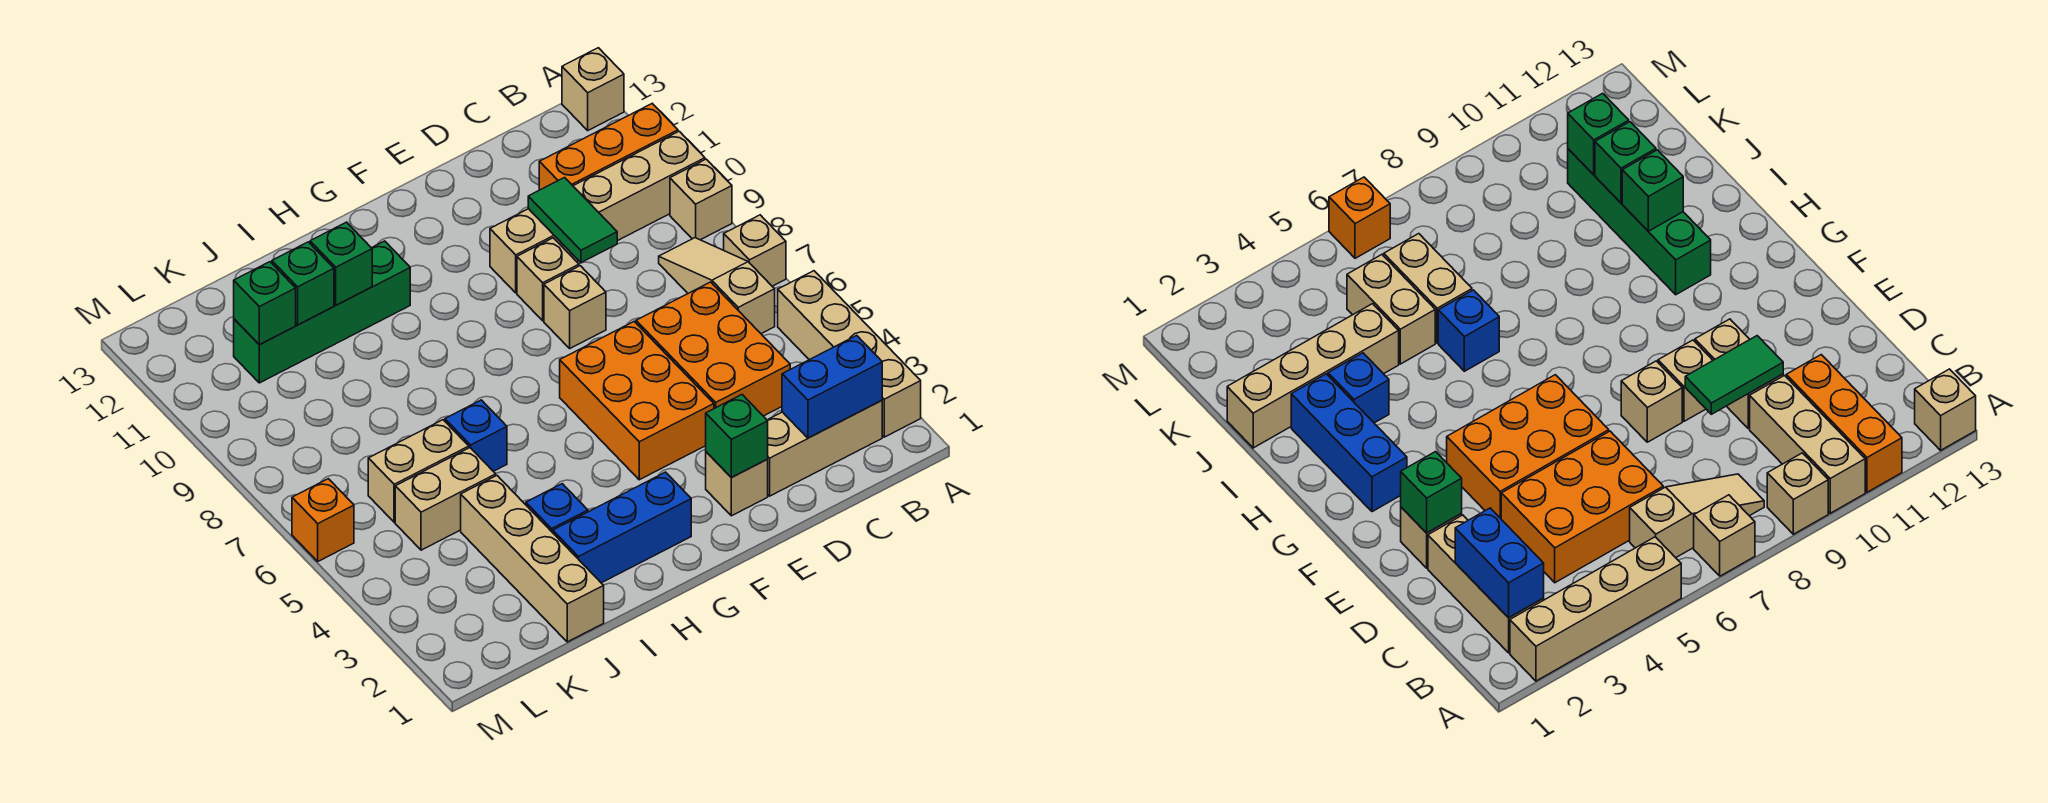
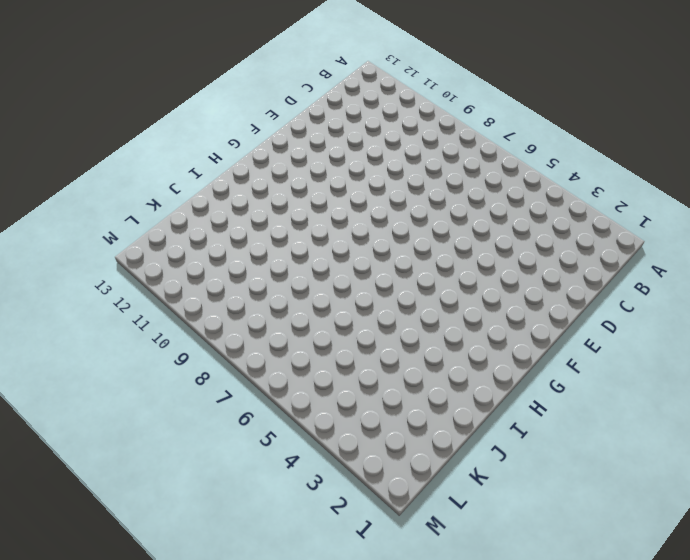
none -> tan 1x4 brick [778,271,921,437]
none -> tan 1x1 brick [724,215,786,286]
none -> tan 1x1 brick [670,159,732,240]

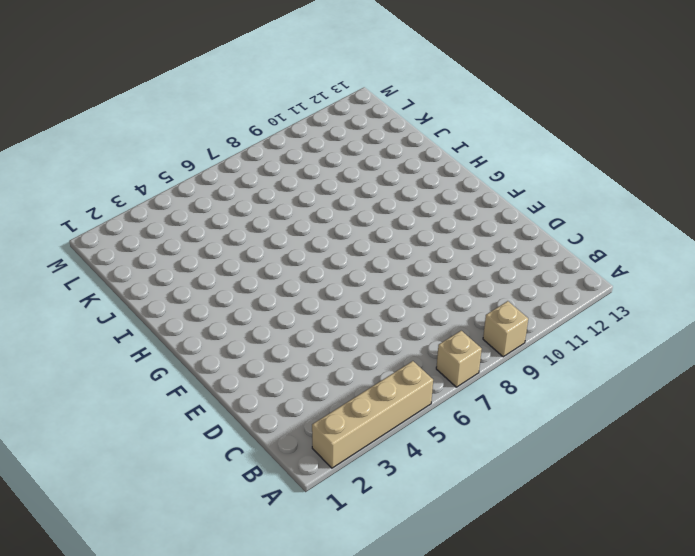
none -> tan 1x3 brick [573,131,705,241]
none -> orange 1x3 brick [539,104,678,190]
none -> tan 1x1 brick [562,48,624,130]

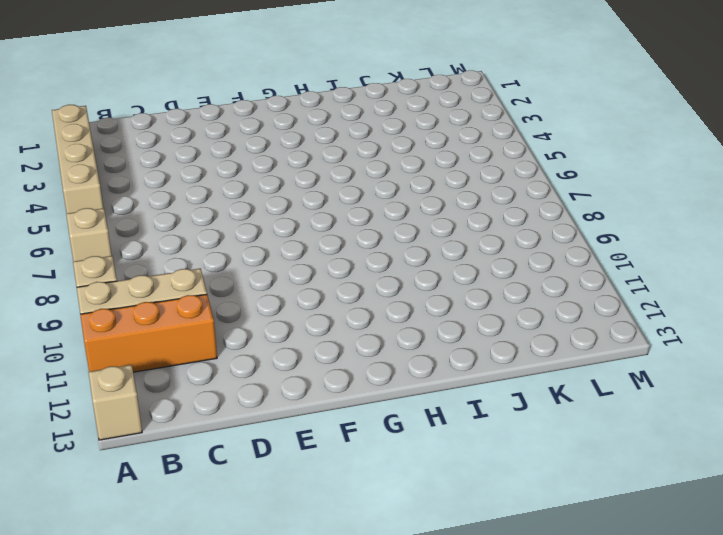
none -> tan 1x3 brick [767,401,882,496]
none -> tan 1x3 slope [659,238,775,334]
none -> orange 2x3 brick [636,282,790,416]

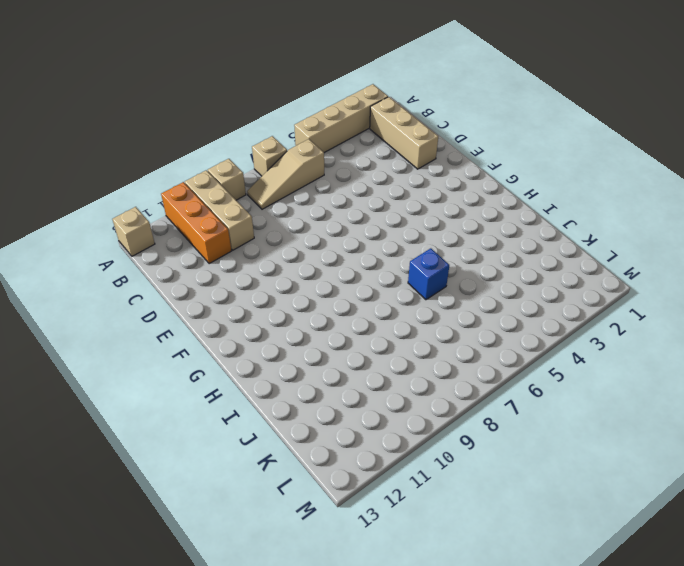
none -> orange 2x3 brick [636,282,790,416]
none -> tan 1x2 brick [490,209,579,293]
none -> tan 1x1 brick [706,452,768,516]

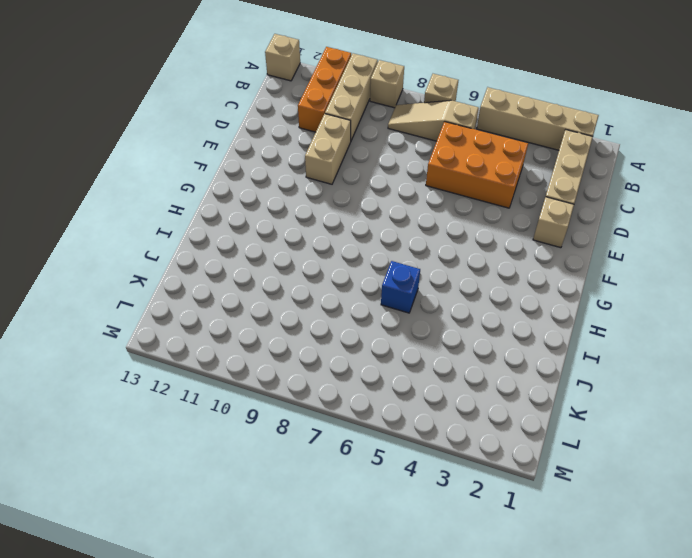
none -> orange 2x3 brick [560,322,714,480]
none -> tan 1x1 brick [544,266,606,348]
none -> tan 1x1 brick [517,238,579,321]

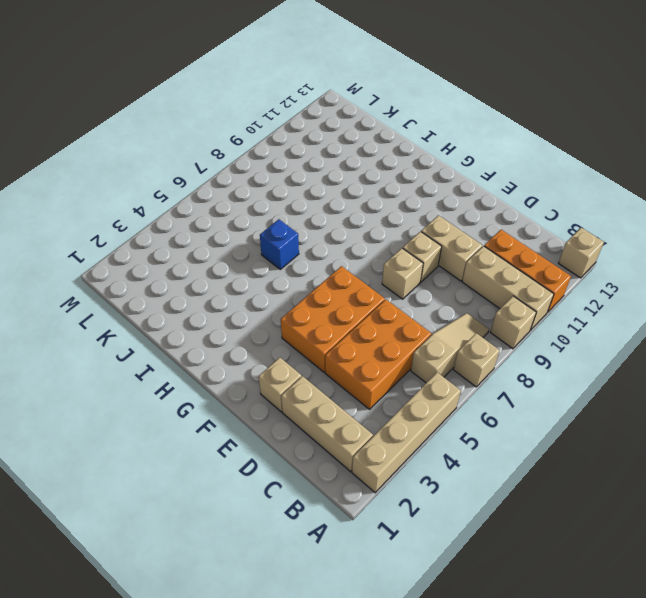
none -> blue 1x3 brick [553,472,691,583]
none -> green 1x4 brick [234,241,410,383]
none -> blue 1x1 brick [526,484,588,533]

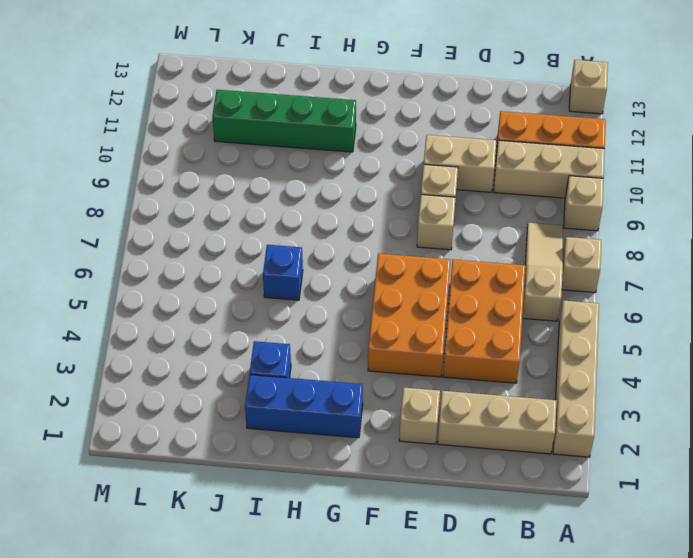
none -> tan 1x4 brick [461,476,604,642]
none -> tan 1x2 brick [395,448,496,550]
none -> tan 1x2 brick [368,420,469,522]

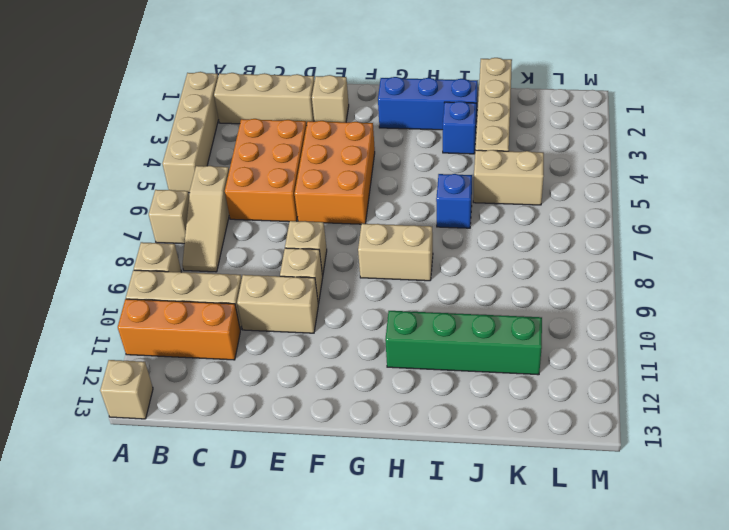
tan 1x2 brick [358,223,433,281] -> tan 1x2 brick moved to [368,420,469,522]
none -> orange 1x1 brick [292,479,354,561]
none -> blue 1x2 brick [782,335,882,438]
none -> green 1x2 tile [528,178,617,263]

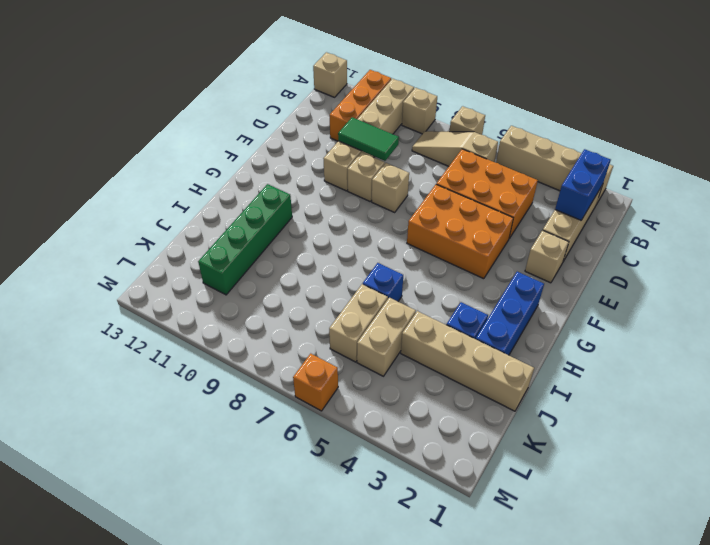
none -> green 1x1 brick [706,395,768,478]
none -> green 1x1 brick [310,222,372,305]
none -> green 1x1 brick [272,242,334,325]

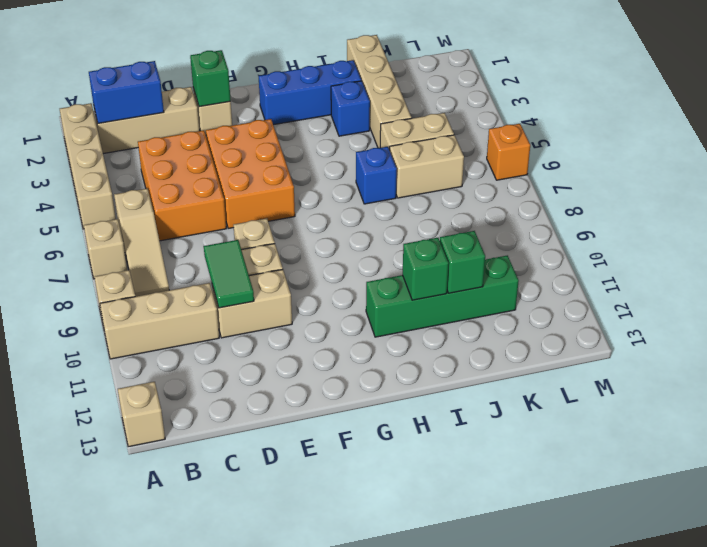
none -> orange 1x3 brick [539,104,678,190]
none -> green 1x1 brick [234,262,296,344]

